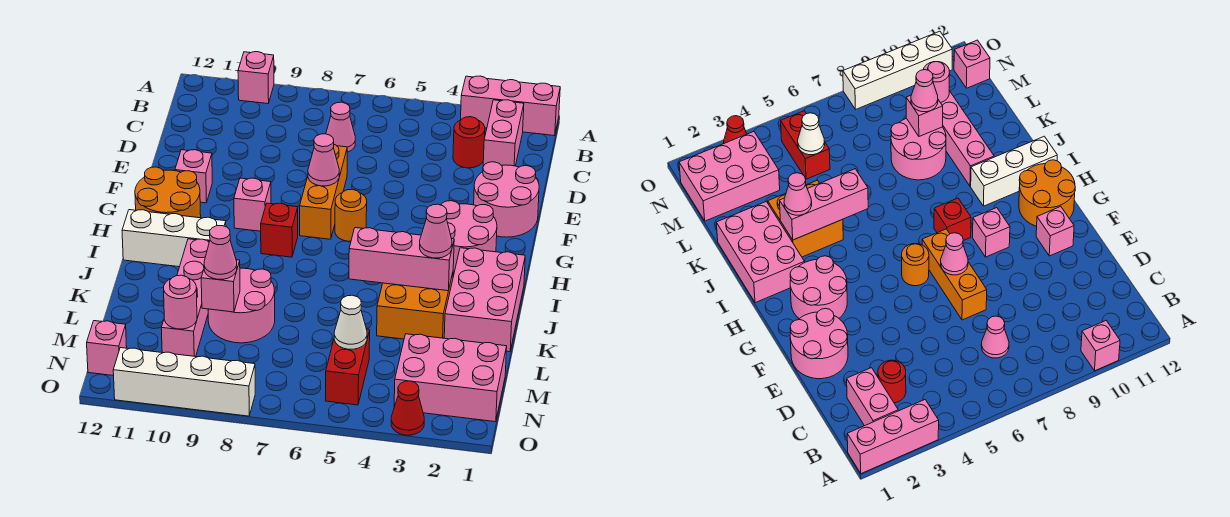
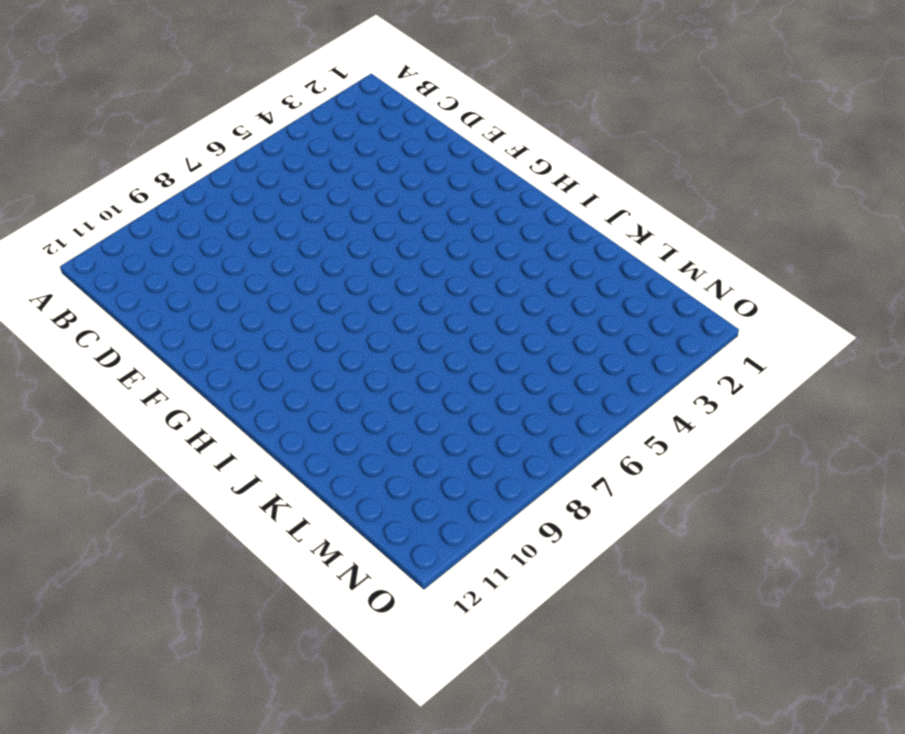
none -> pink 1x3 brick [461,76,560,136]
none -> pink 1x1 brick [238,52,274,104]
none -> pink 1x2 brick [483,100,524,166]
none -> red 1x1 round brick [453,117,485,168]

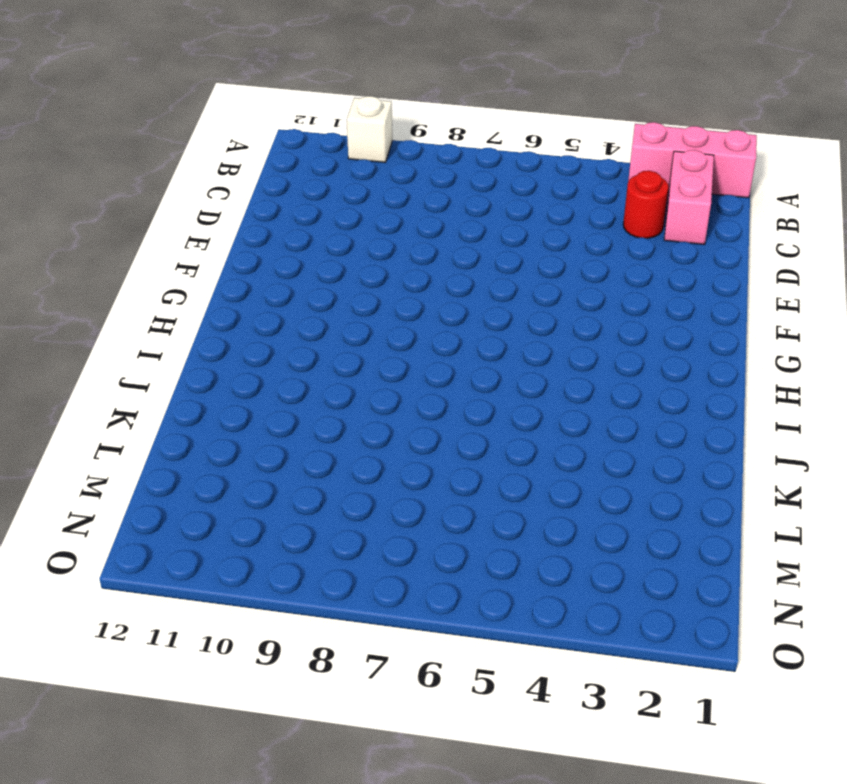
white 1x1 brick [347,96,392,162] -> pink 1x1 brick [238,52,274,104]
none -> pink 1x1 cone [326,102,355,152]
none -> pink 2x2 round brick [474,162,539,237]
none -> orange 1x3 brick [300,145,347,239]
none -> pink 1x1 brick [175,150,212,203]

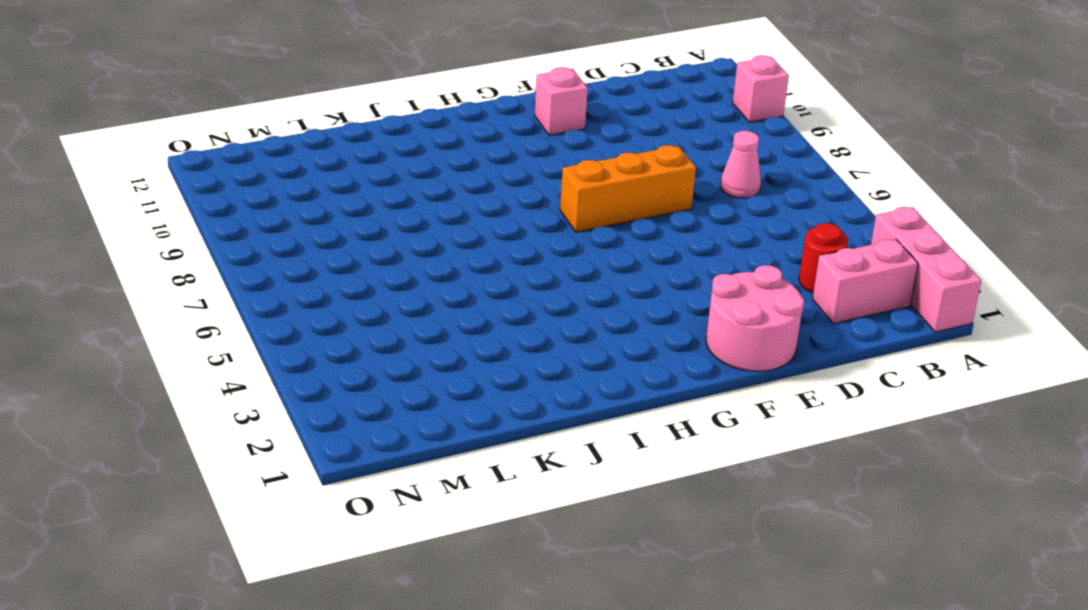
none -> pink 2x2 round brick [441,201,497,276]
none -> orange 1x1 round brick [335,189,367,241]
none -> pink 1x1 brick [234,178,271,231]
none -> orange 2x2 round brick [135,167,201,218]

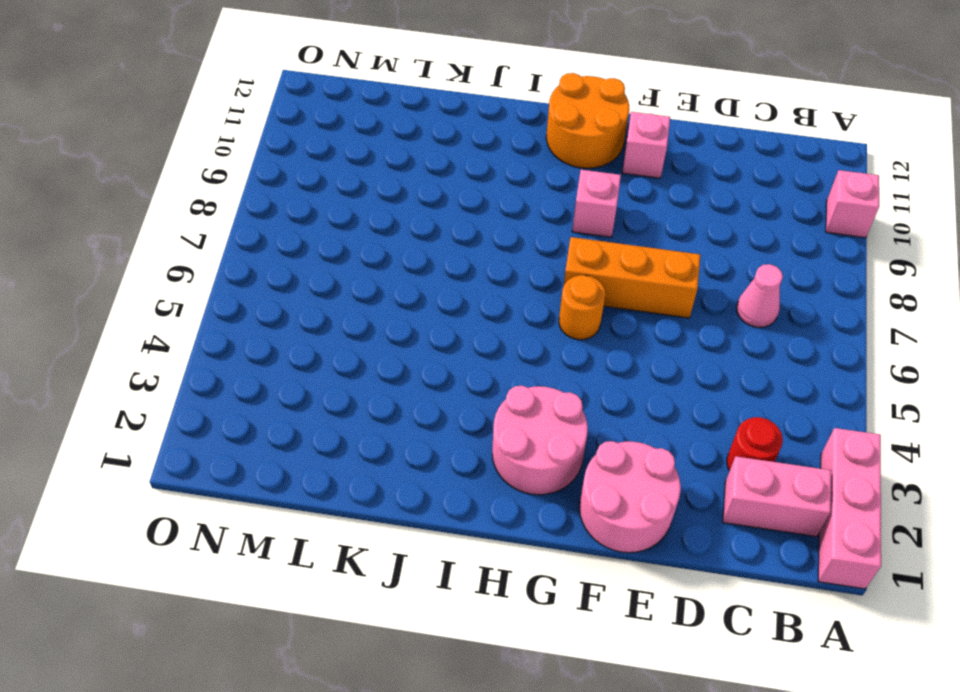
none -> red 1x1 brick [261,203,298,257]
none -> pink 2x3 brick [444,248,525,352]
none -> white 1x3 brick [122,210,226,267]
none -> orange 2x2 brick [377,273,453,339]

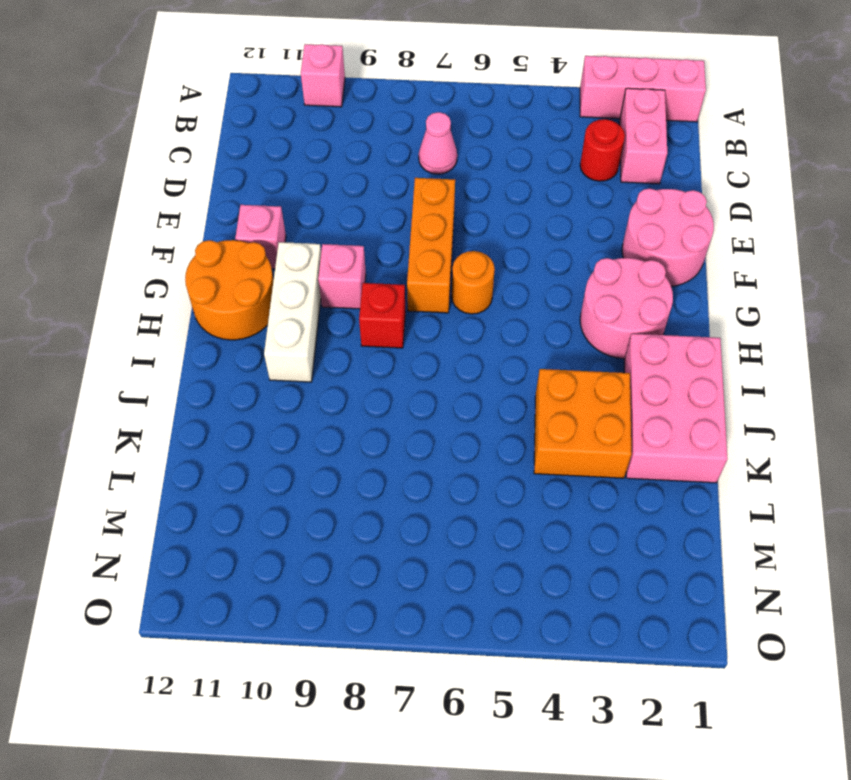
white 1x3 brick [264,242,321,382] -> white 1x3 brick turned to [122,210,226,267]
none -> pink 1x4 brick [161,239,209,357]
none -> pink 2x2 round brick [208,268,275,343]
none -> pink 2x3 brick [394,334,507,422]
none -> red 1x2 brick [326,329,370,405]

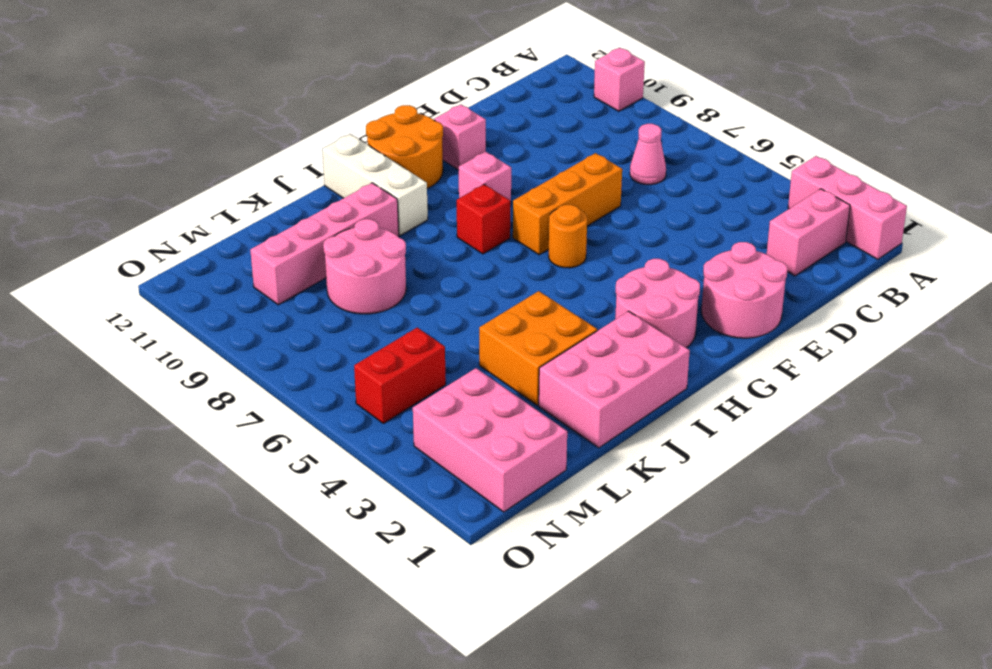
none -> red 1x1 round brick [453,117,485,168]
none -> pink 1x1 brick [87,321,127,376]
none -> red 1x1 cone [391,381,424,435]
none -> white 1x4 brick [113,348,255,416]

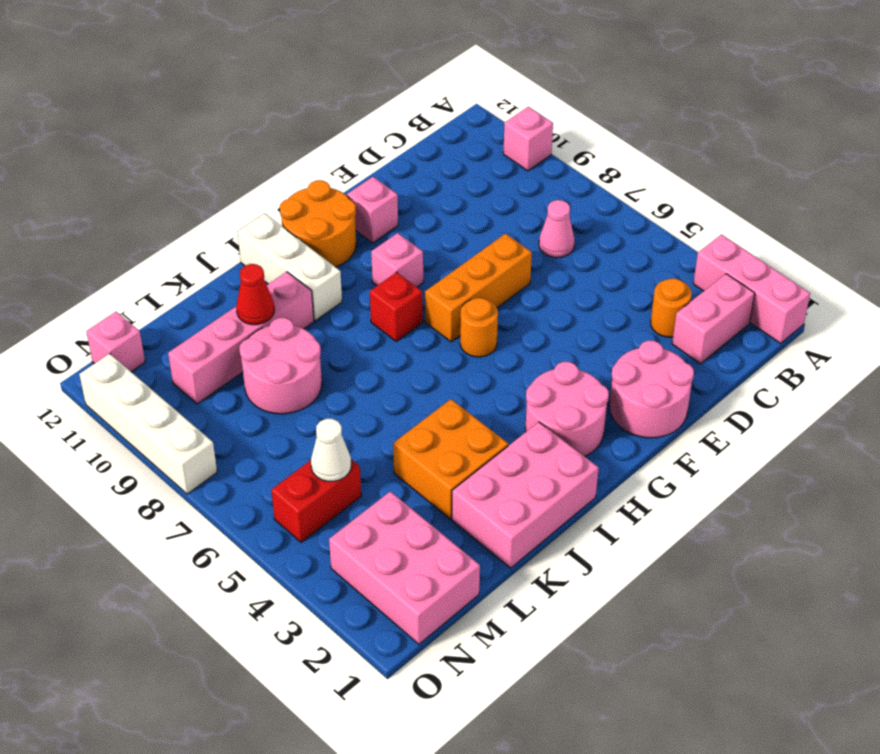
orange 1x1 round brick [651,279,692,337] -> red 1x1 round brick [453,117,485,168]
red 1x1 cone [236,264,274,325] -> red 1x1 cone moved to [391,381,424,435]
none -> pink 1x1 cone [308,134,339,186]
none -> pink 1x3 brick [349,228,454,291]
none -> pink 1x1 brick [201,260,240,312]
none -> pink 1x1 round brick [164,275,197,329]

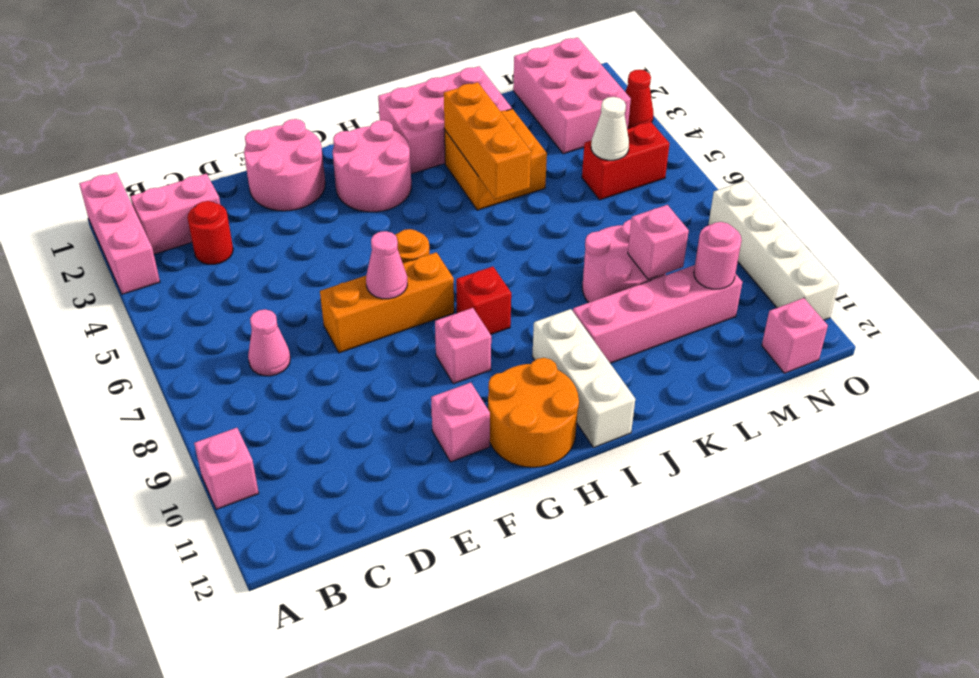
orange 1x3 brick [444,82,531,199] -> pink 1x3 brick [349,228,454,291]
none -> pink 1x1 cone [420,204,452,258]
none -> pink 1x1 cone [204,226,237,279]

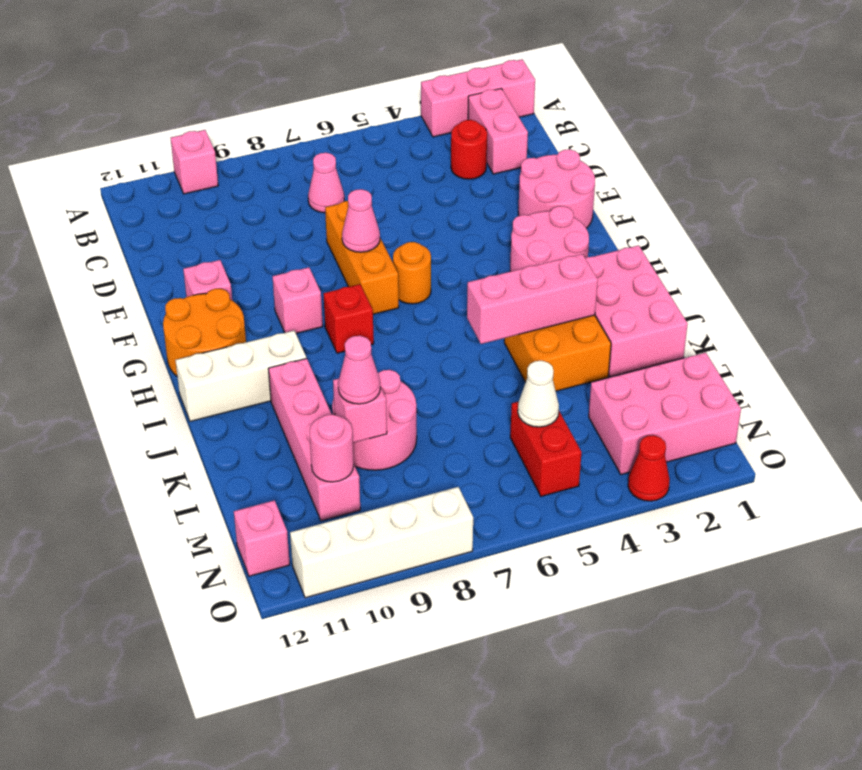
none -> pink 1x1 cone [420,204,452,258]

